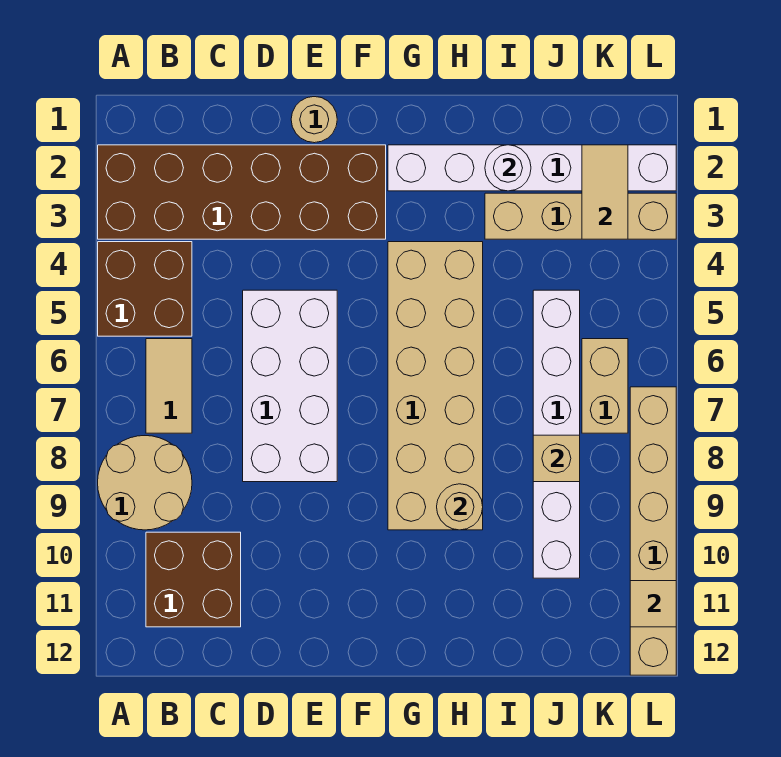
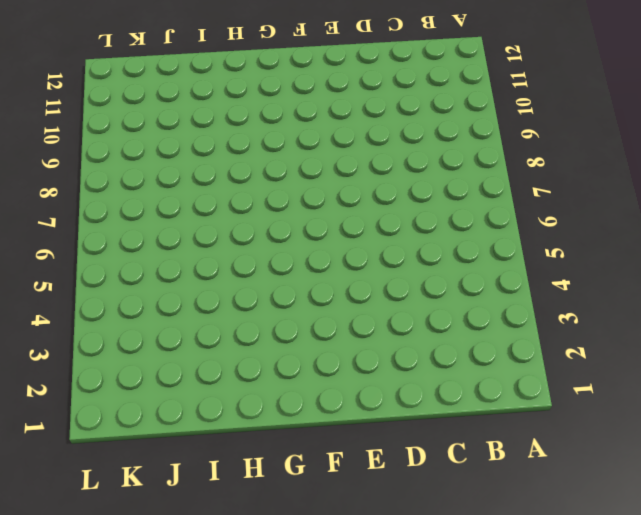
none -> brown 2x6 brick [98,145,386,239]
none -> brown 2x2 brick [98,242,192,336]
none -> tan 2x2 round brick [98,436,192,530]

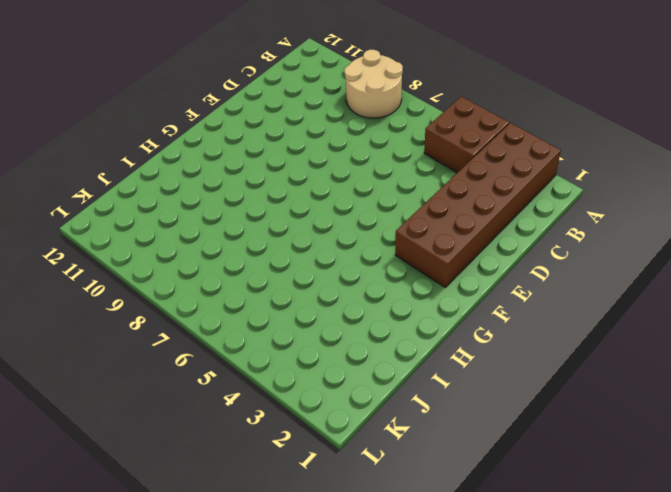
none -> tan 1x2 tile [146,339,192,433]
none -> brown 2x2 brick [146,532,241,627]
none -> white 2x4 brick [243,290,337,482]

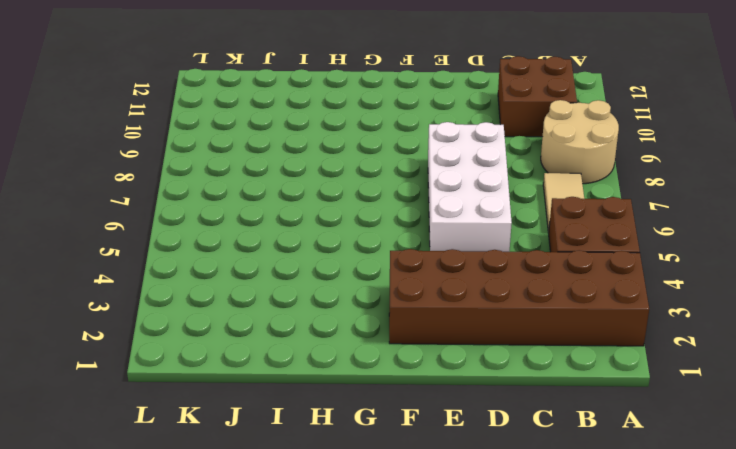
none -> tan 1x1 round brick [291,97,337,143]
none -> white 1x6 brick [388,145,676,191]
none -> tan 2x6 brick [388,242,483,530]

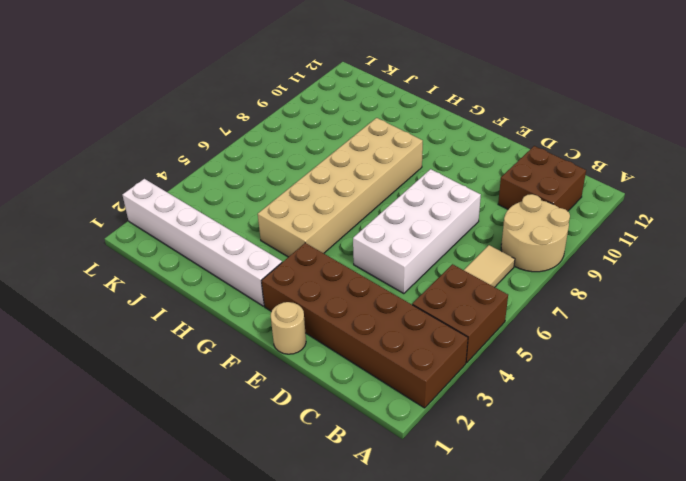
none -> tan 1x4 brick [485,193,676,239]
none -> white 1x6 brick [533,290,580,578]
none -> tan 1x2 brick [582,339,628,433]

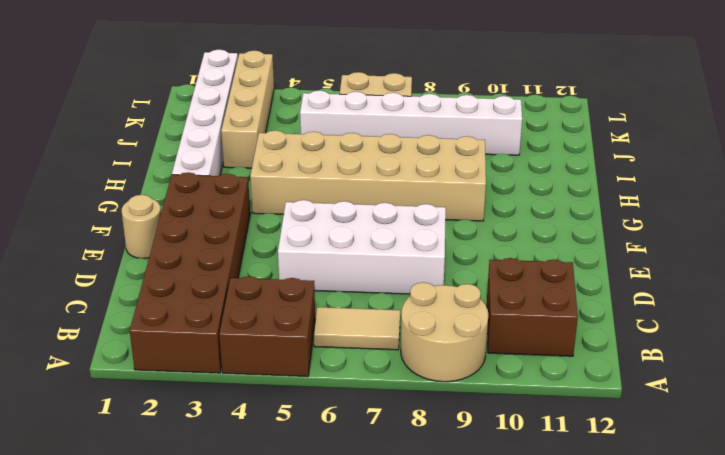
none -> tan 1x6 brick [630,387,676,675]
none -> tan 1x1 round brick [437,484,483,530]
none -> white 1x1 round brick [485,145,531,191]

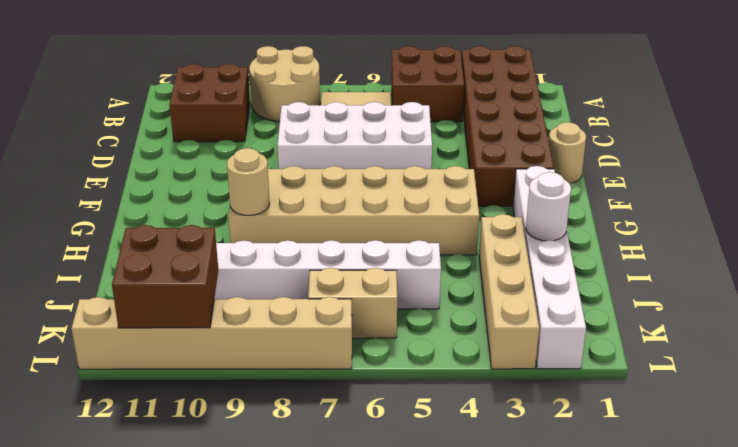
brown 2x2 brick [112,225,218,328] -> tan 1x1 tile [630,581,676,627]
none -> tan 1x1 brick [533,435,580,482]
none -> tan 1x2 tile [582,145,628,239]

